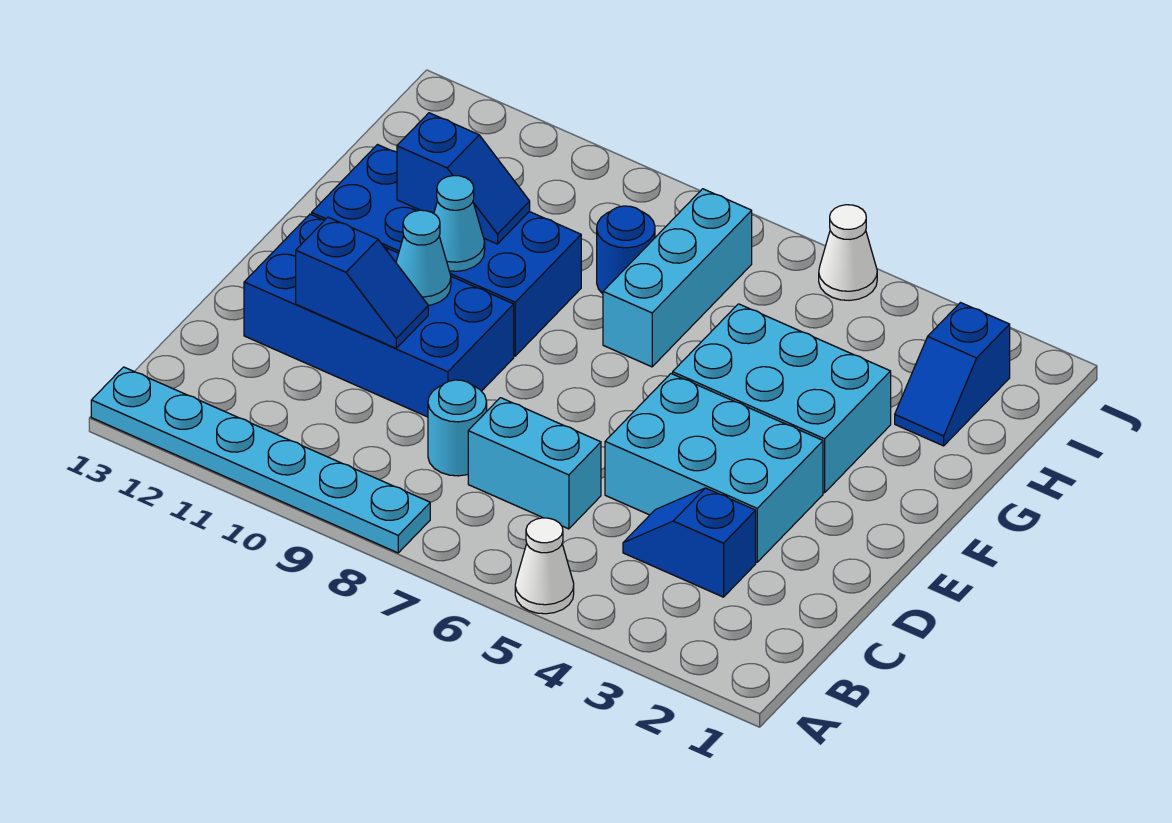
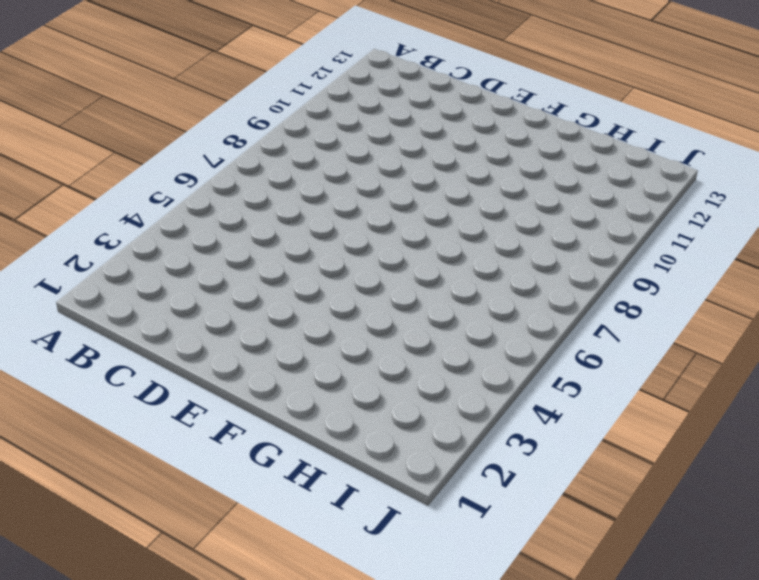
none -> white 1x1 cone [515,518,574,614]
none -> cyan 1x6 plate [91,367,430,553]
none -> blue 1x2 slope [623,488,756,597]

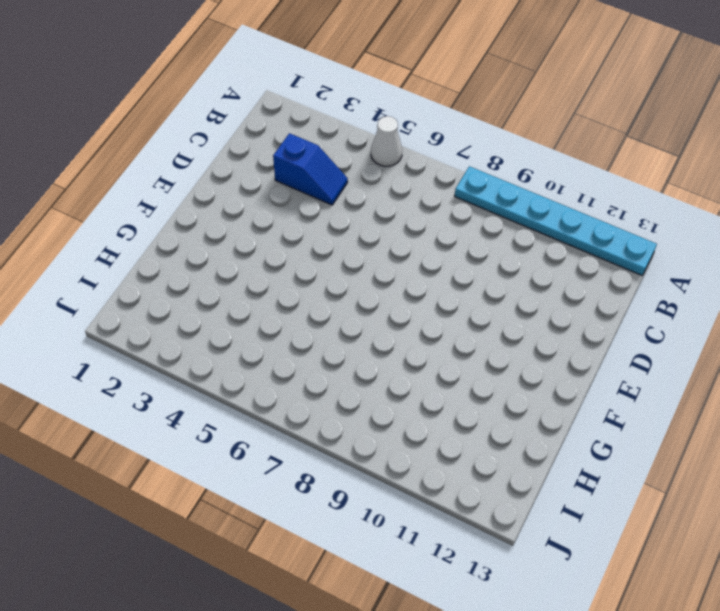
none -> cyan 1x2 brick [468,398,601,529]
none -> cyan 1x1 round brick [428,380,487,476]
none -> cyan 2x3 brick [605,374,823,562]

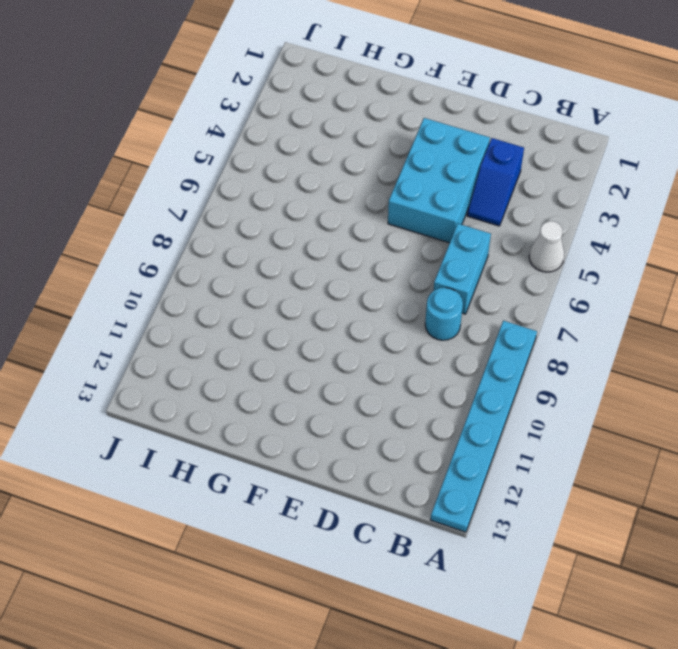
none -> blue 2x4 brick [244,214,514,417]
none -> cyan 2x3 brick [673,304,891,493]
none -> blue 2x4 brick [312,145,581,356]

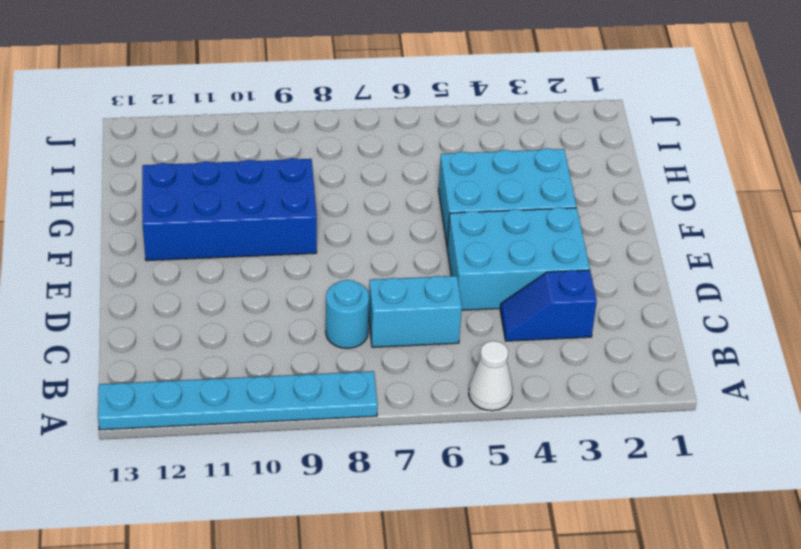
none -> blue 2x4 brick [244,214,514,417]
none -> cyan 1x3 brick [603,189,752,367]
none -> blue 1x2 slope [895,303,1010,446]

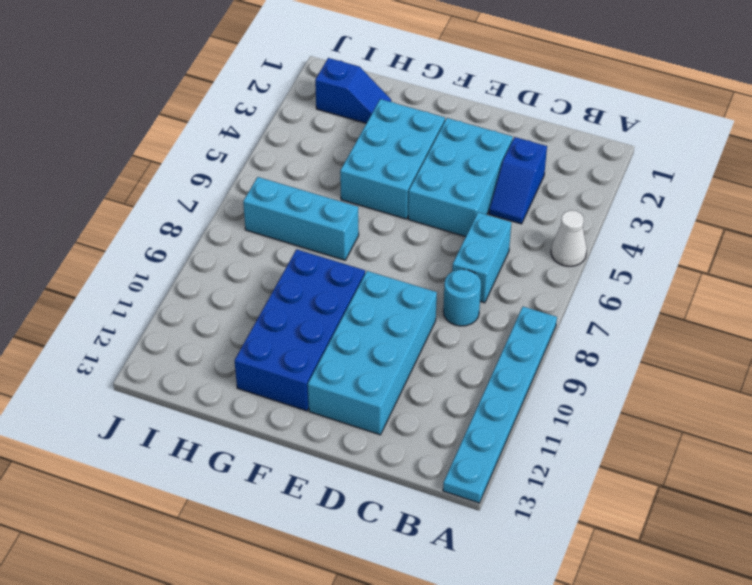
cyan 2x4 brick [308,271,437,435] -> blue 2x4 brick [244,214,514,417]
none -> blue 1x1 round brick [597,206,655,294]
none -> white 1x1 cone [819,205,877,301]
none -> blue 1x2 slope [296,217,428,348]

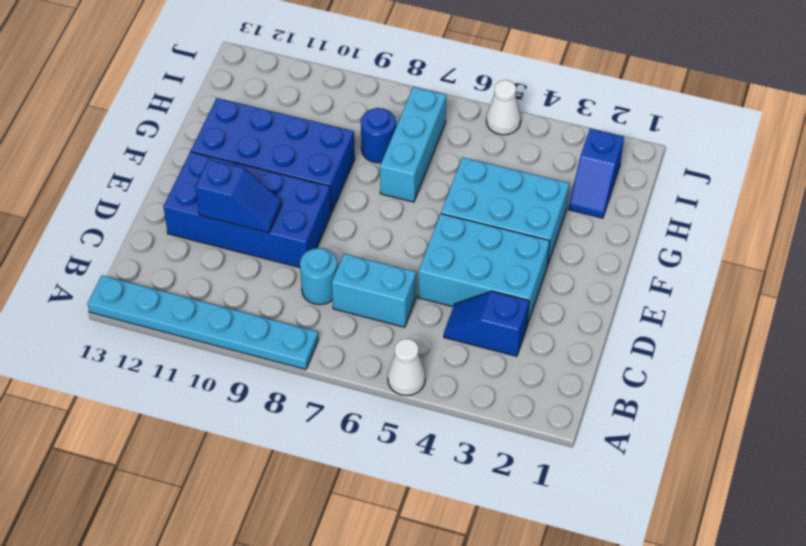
none -> cyan 1x1 cone [396,210,451,305]
none -> cyan 1x1 cone [434,176,485,271]
none -> blue 1x2 slope [397,113,530,244]

